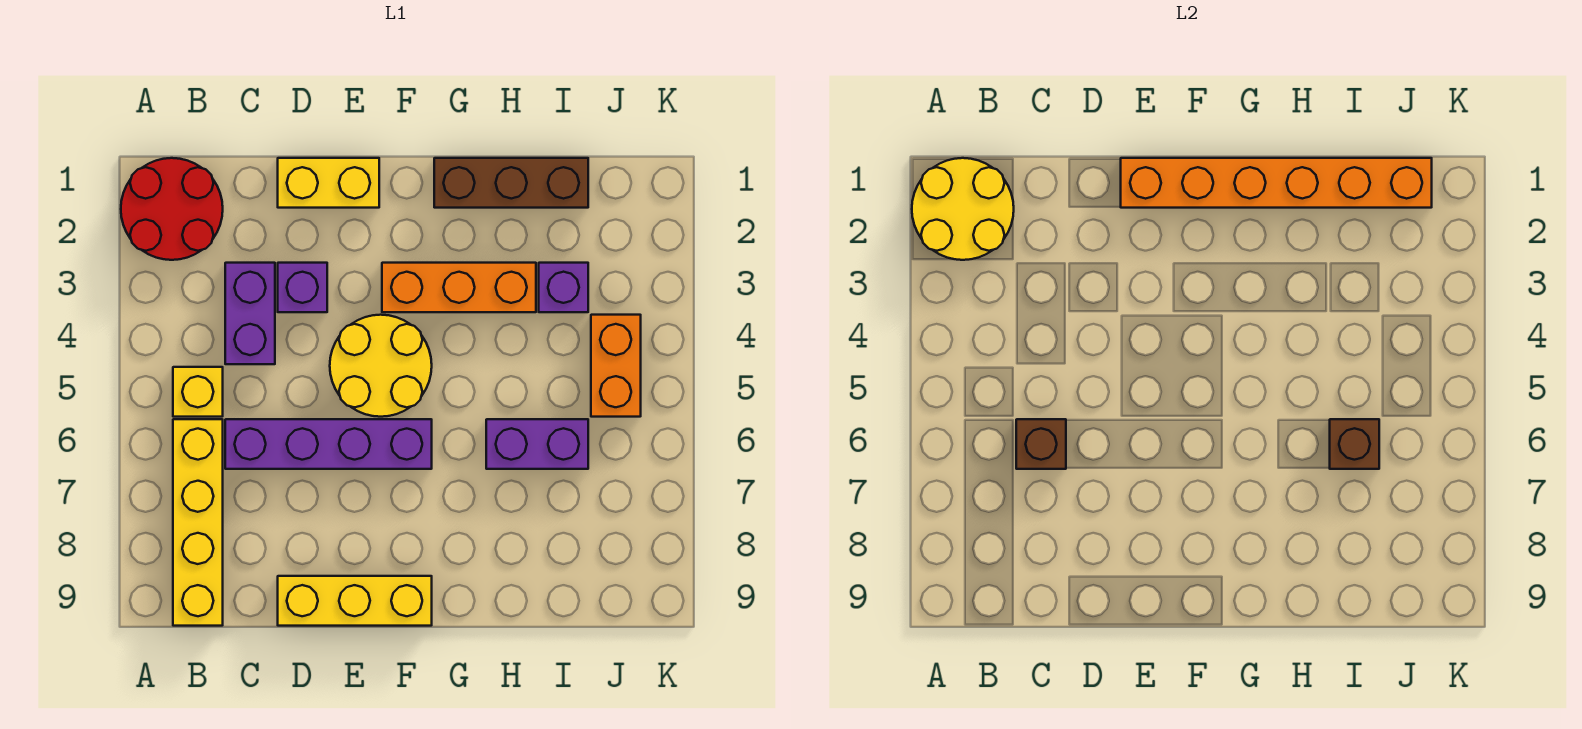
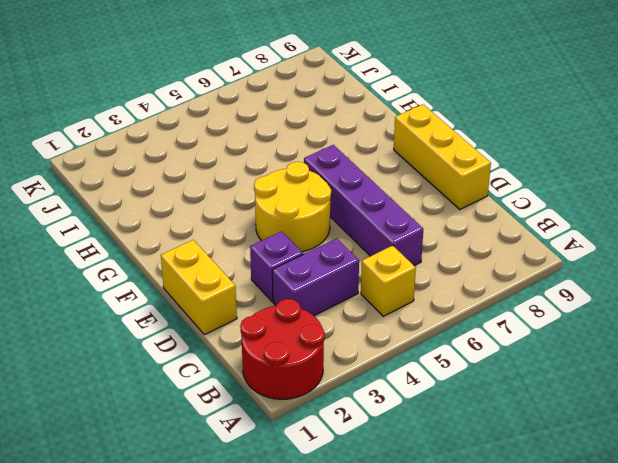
none -> yellow 1x4 brick [173,419,223,626]
none -> orange 1x3 brick [382,263,536,312]
none -> brown 1x3 brick [434,158,588,208]

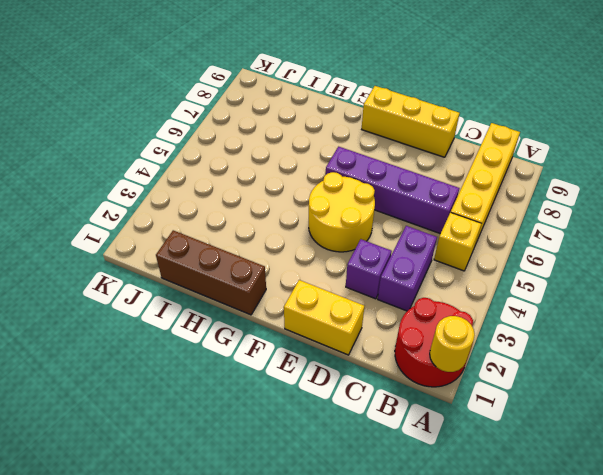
yellow 1x1 round brick [430,316,475,372] -> yellow 2x2 round brick [912,158,1014,260]
none -> orange 1x3 brick [382,263,536,312]
none -> purple 1x2 brick [486,419,588,469]
none -> purple 1x1 brick [539,263,588,312]

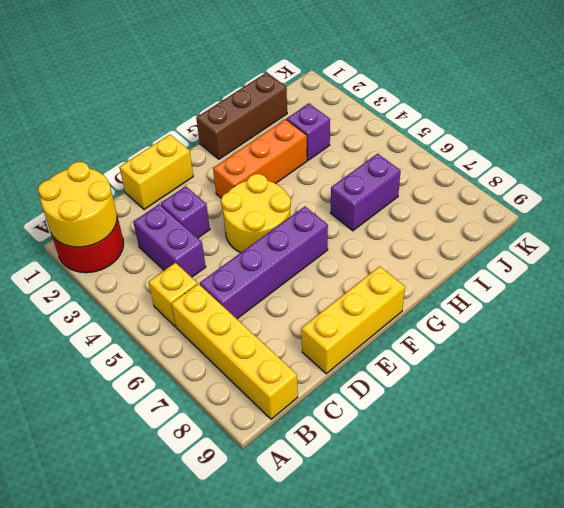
none -> orange 1x2 brick [591,315,641,417]
none -> brown 1x1 brick [1016,419,1066,469]
none -> orange 1x6 brick [1121,158,1432,208]

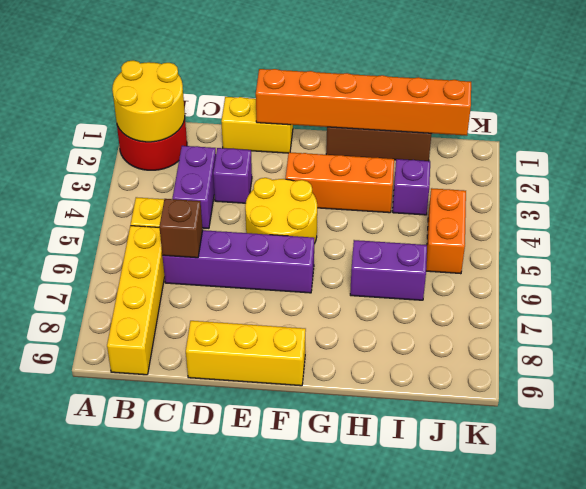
none -> brown 1x1 brick [1330,419,1379,469]

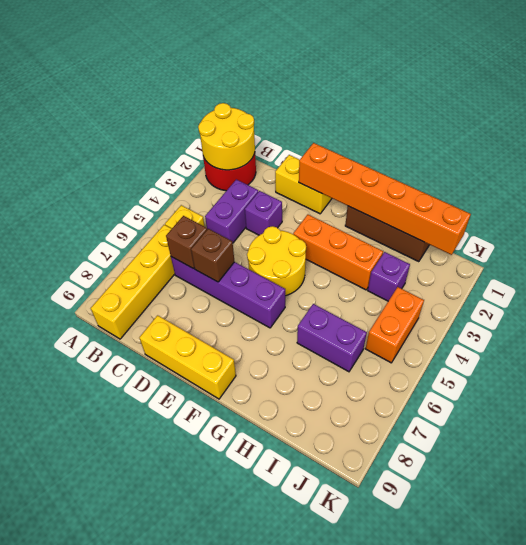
brown 1x1 brick [191,229,234,282] -> brown 1x1 brick moved to [1330,419,1379,469]

